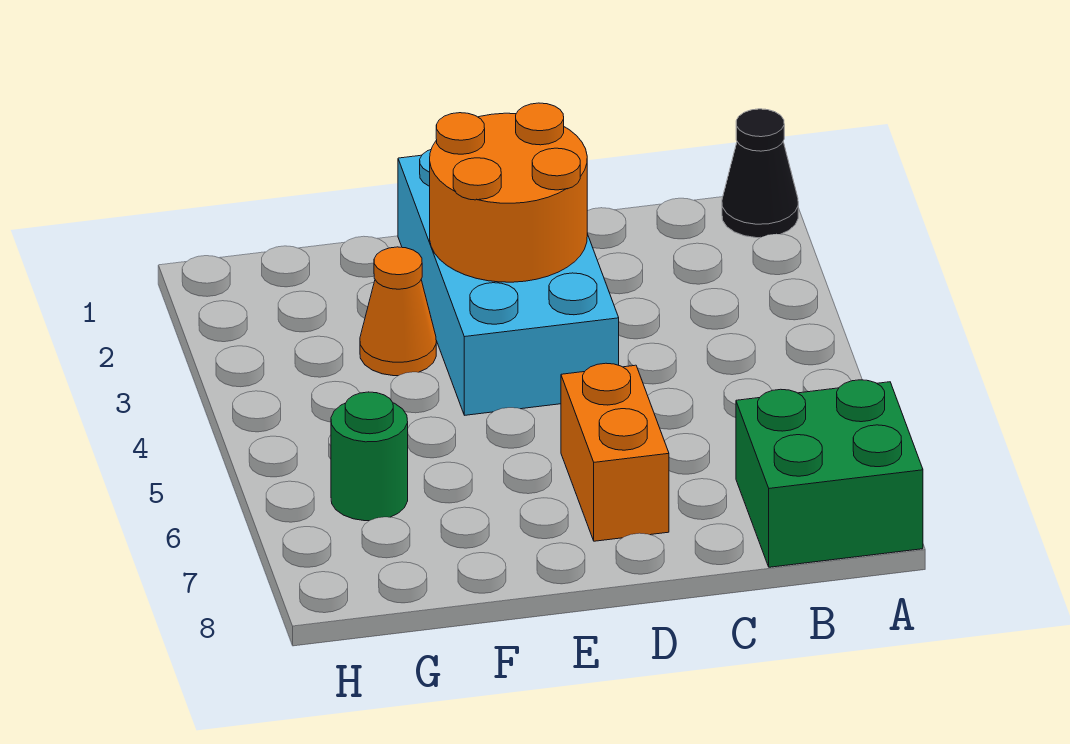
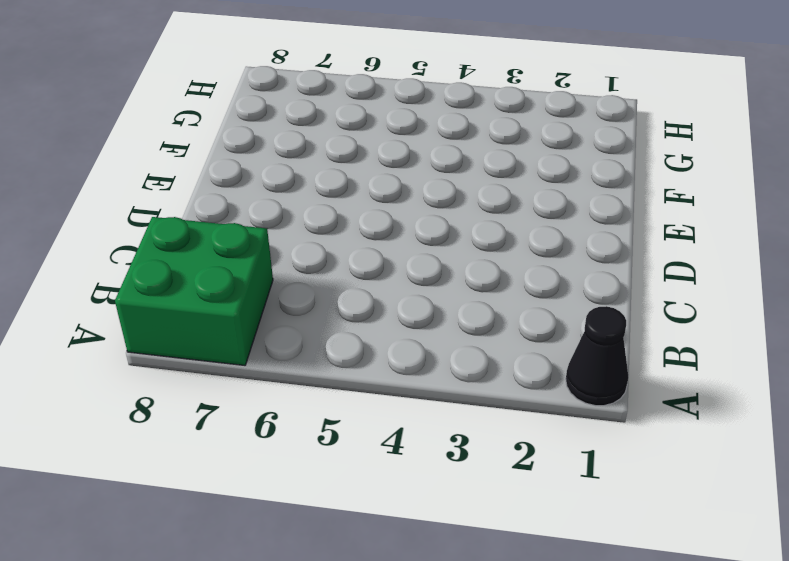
none -> cyan 2x4 brick [398,150,619,415]
none -> orange 1x2 brick [561,363,669,541]

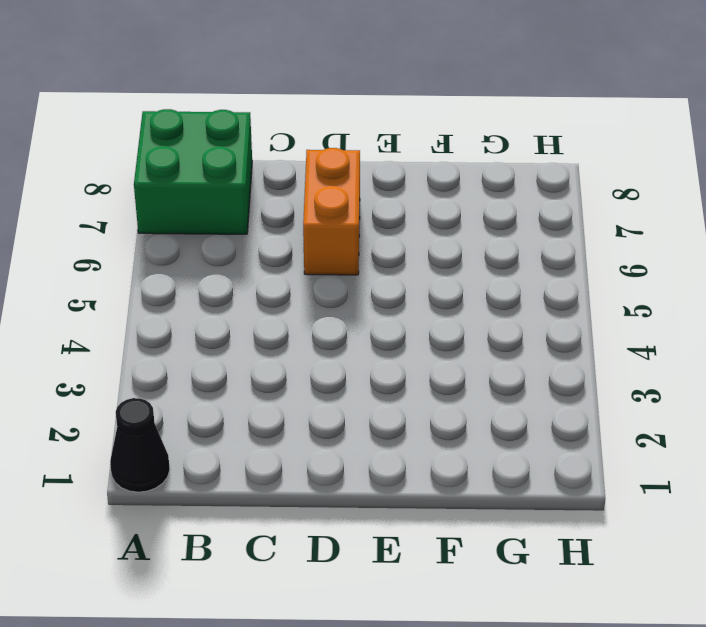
none -> cyan 2x4 brick [398,150,619,415]
none -> orange 1x1 cone [360,247,436,376]

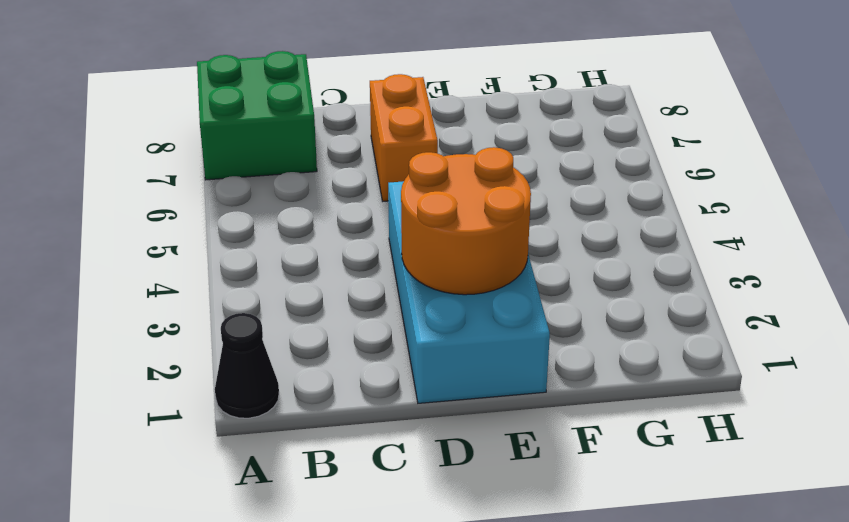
none -> orange 1x1 cone [360,247,436,376]
none -> green 1x1 round brick [331,392,408,521]

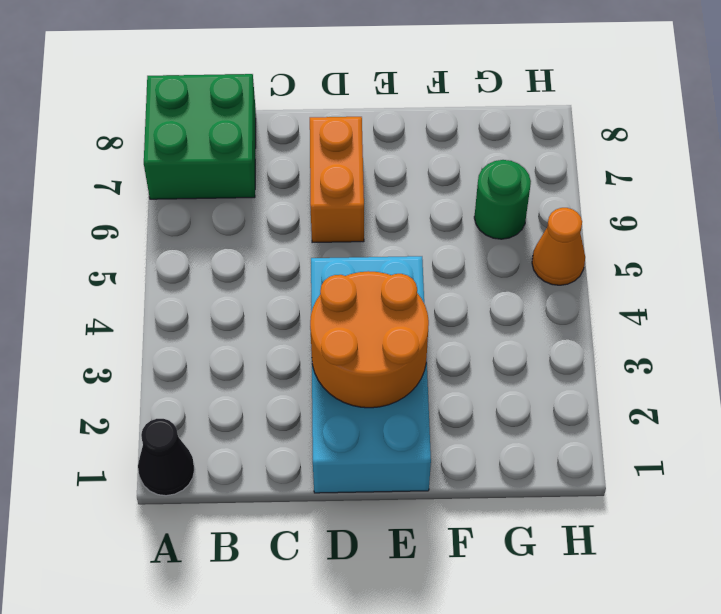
orange 1x1 cone [532,208,585,285] -> orange 1x1 cone moved to [360,247,436,376]

